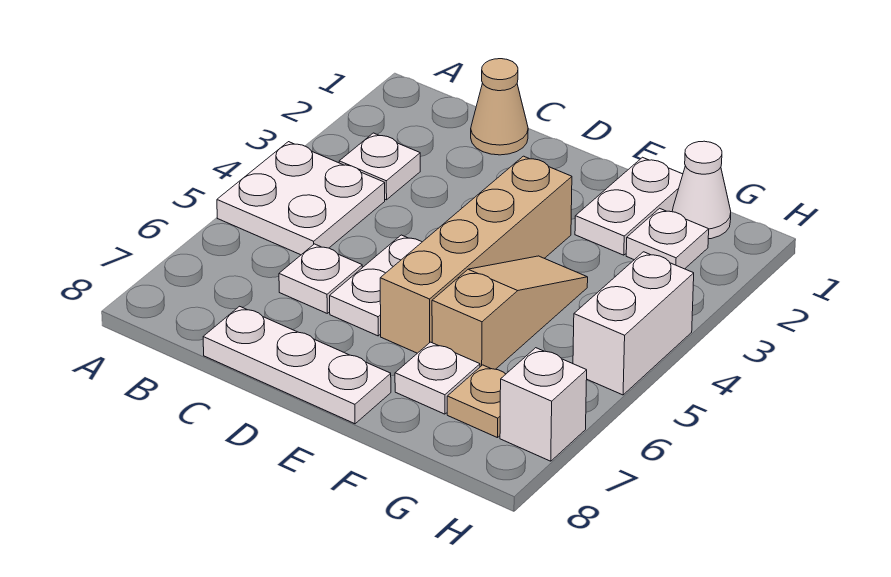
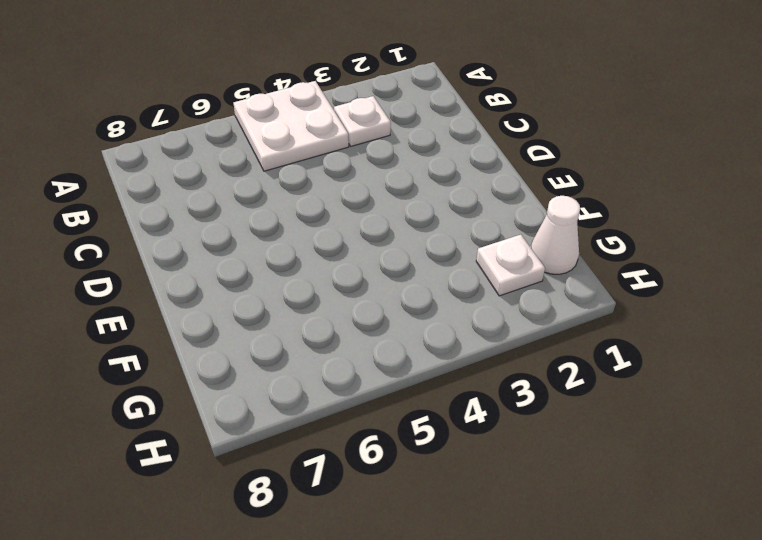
none -> tan 1x1 cone [471,59,528,155]
none -> white 1x1 plate [279,244,362,313]
none -> white 1x3 plate [203,306,391,424]

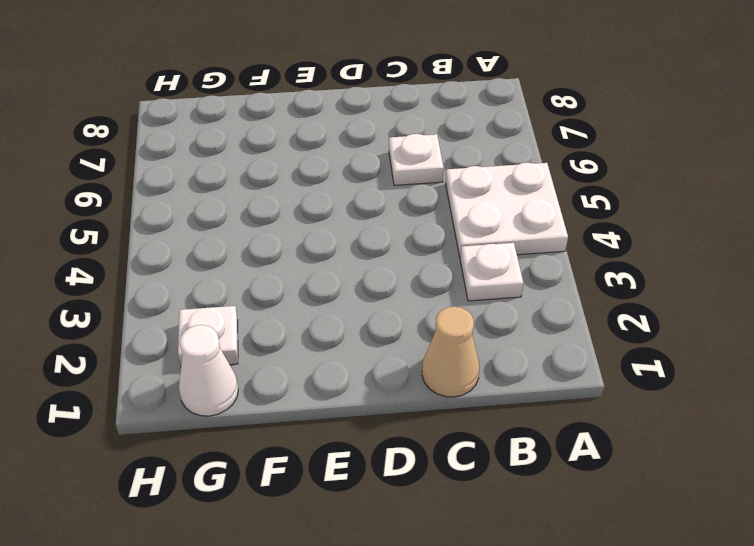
none -> white 1x3 plate [203,306,391,424]
none -> white 1x2 plate [330,235,422,336]
none -> tan 1x4 brick [380,156,572,353]

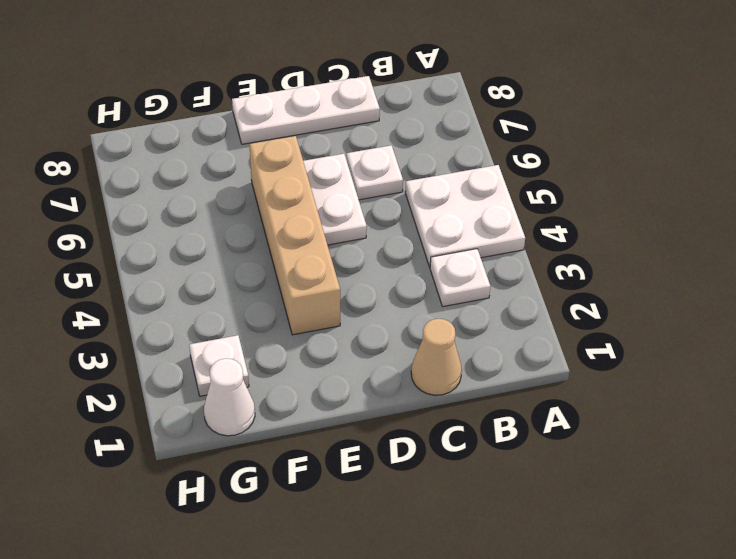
none -> white 1x2 plate [575,157,683,255]
none -> tan 1x3 slope [432,256,588,369]
none -> white 1x1 plate [395,342,480,414]

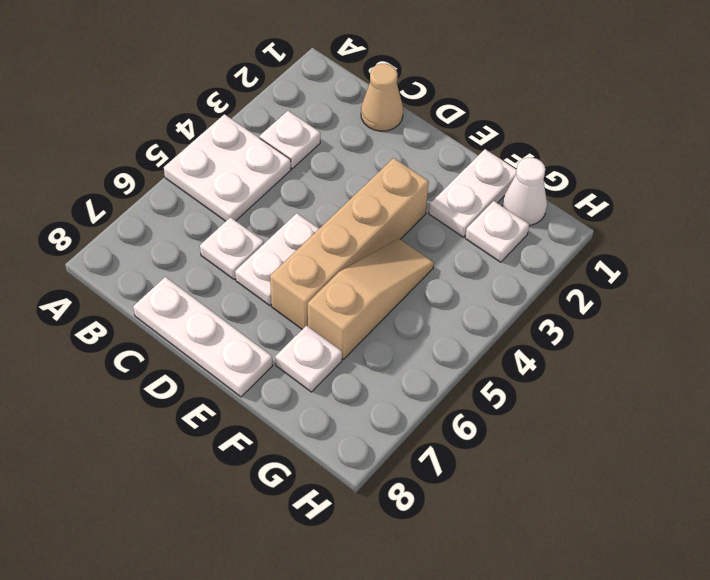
none -> tan 1x1 plate [447,365,506,438]
none -> white 1x2 brick [573,252,694,395]
none -> white 1x1 brick [500,348,587,461]

